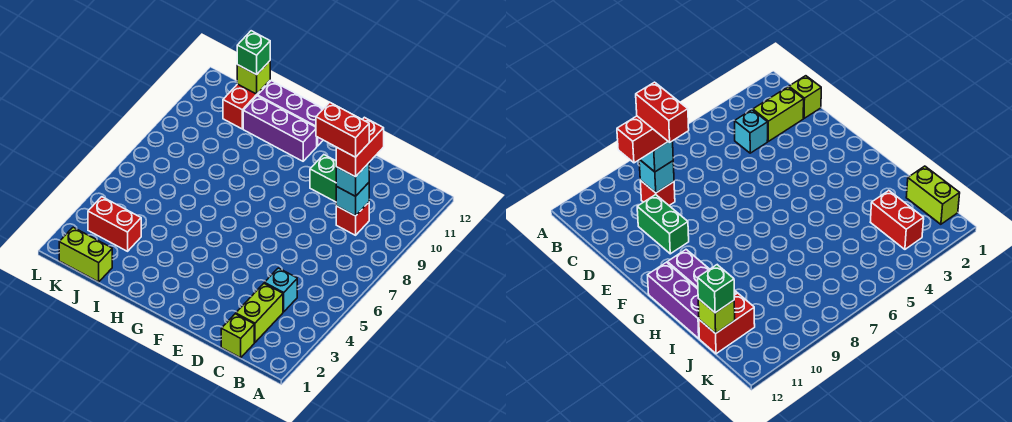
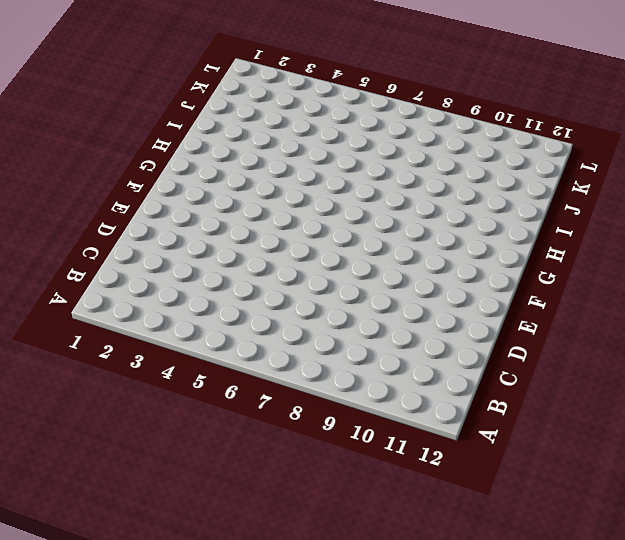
none -> lime 1x1 brick [221,314,254,358]
none -> lime 1x2 brick [236,283,283,342]
none -> cyan 1x1 brick [265,268,297,312]

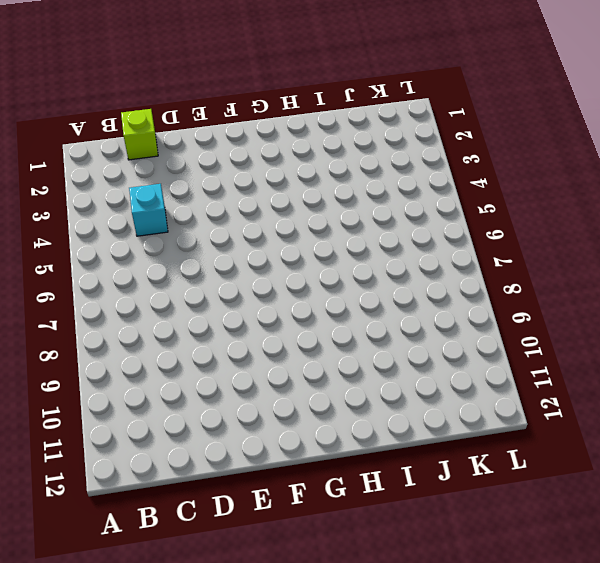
none -> lime 1x2 brick [236,283,283,342]
none -> red 1x1 brick [336,202,369,235]
none -> green 1x2 brick [310,155,336,202]

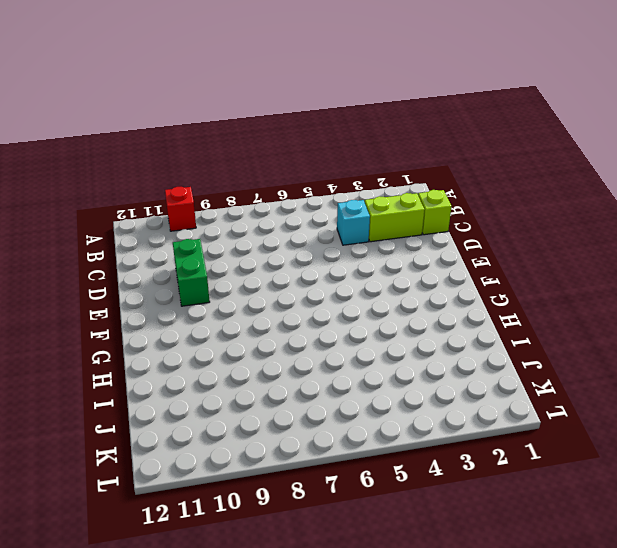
red 1x1 brick [165,187,196,231] -> red 1x1 brick moved to [336,202,369,235]
none -> purple 1x3 brick [243,96,317,161]
none -> purple 1x3 brick [258,81,324,146]
none -> lime 1x2 brick [59,227,112,282]

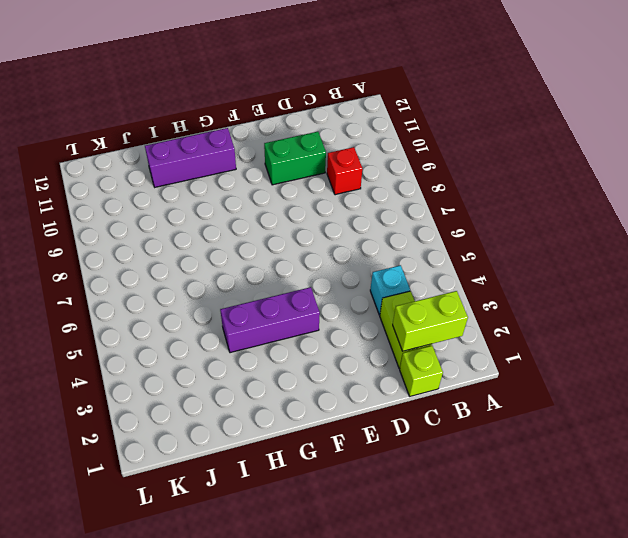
lime 1x2 brick [393,291,468,351] -> lime 1x2 brick moved to [59,227,112,282]
purple 1x3 brick [220,287,320,353] -> purple 1x3 brick moved to [258,81,324,146]
none -> red 1x2 brick [88,197,141,251]
none -> red 1x2 brick [223,81,270,129]
none -> cyan 1x1 brick [336,183,369,216]

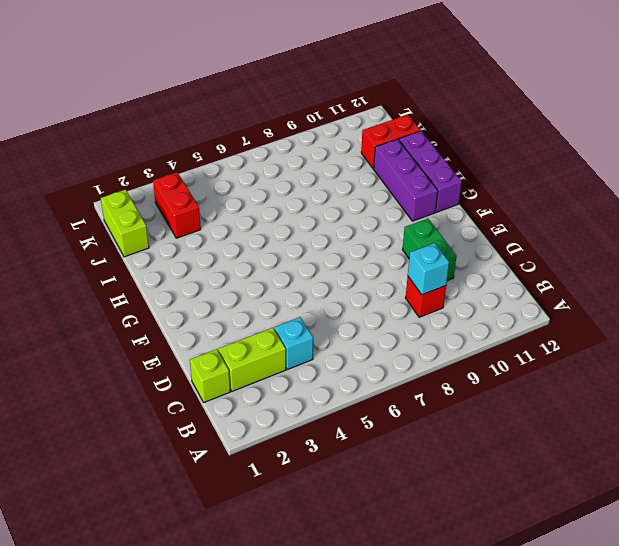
none -> lime 1x1 brick [237,61,270,94]
none -> cyan 1x1 brick [336,163,369,196]
none -> green 1x1 brick [237,31,270,75]

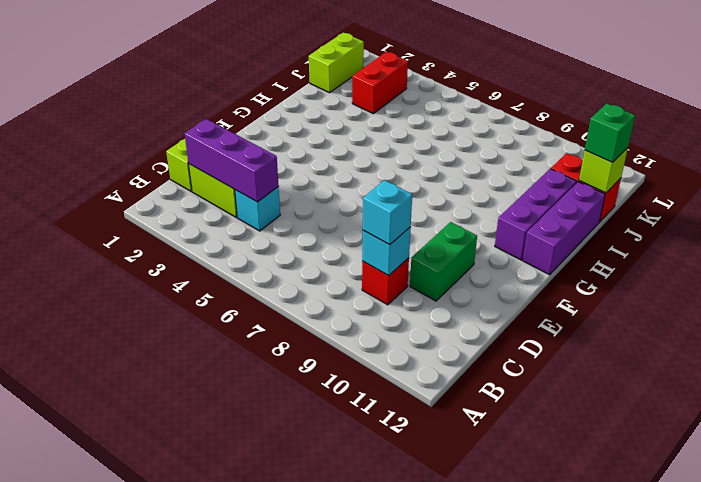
purple 1x3 brick [184,119,278,202] -> none
none -> red 1x2 brick [336,117,384,177]
none -> red 1x2 brick [316,102,369,157]

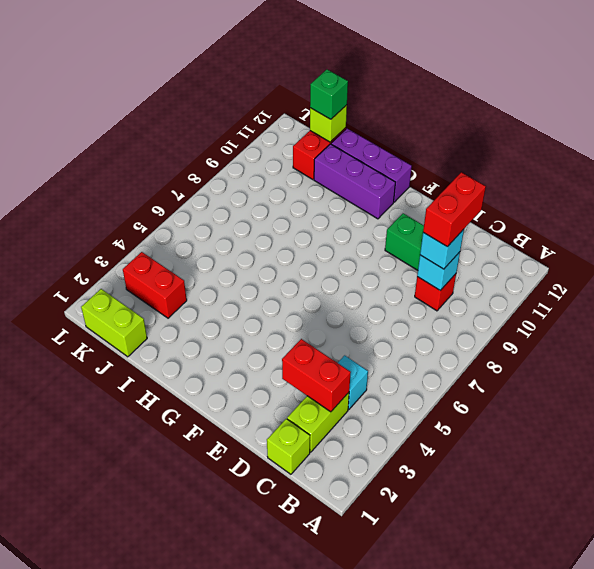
red 1x2 brick [282,339,351,412] -> red 1x2 brick moved to [316,102,369,157]

